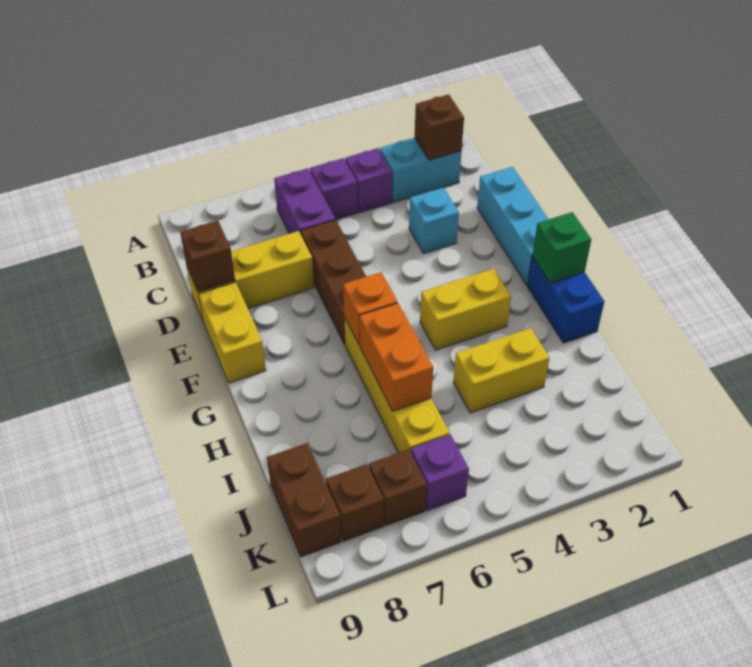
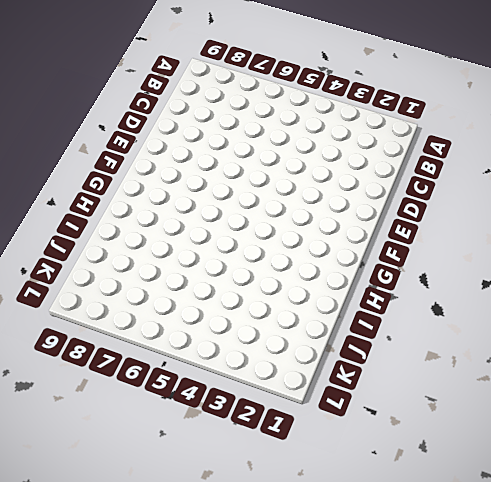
none -> cyan 1x2 brick [380,138,462,202]
none -> purple 1x1 brick [345,148,392,213]
none -> purple 1x1 brick [310,158,358,220]

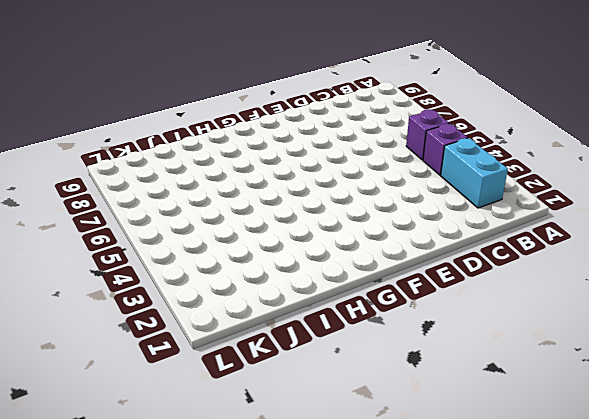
none -> purple 1x2 brick [274,168,335,234]
none -> cyan 1x3 brick [477,167,549,285]
none -> cyan 1x1 brick [409,187,459,254]

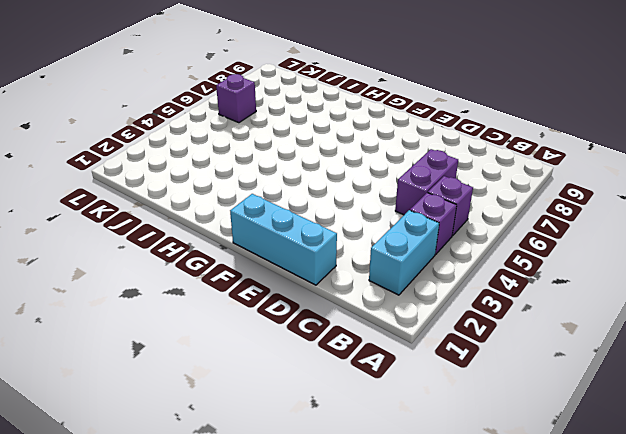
purple 1x2 brick [395,149,458,215] -> purple 1x2 brick turned to [274,168,335,234]
none -> cyan 1x1 brick [409,187,459,254]
none -> brown 1x3 brick [301,220,366,345]
none -> yellow 1x3 brick [187,231,314,321]

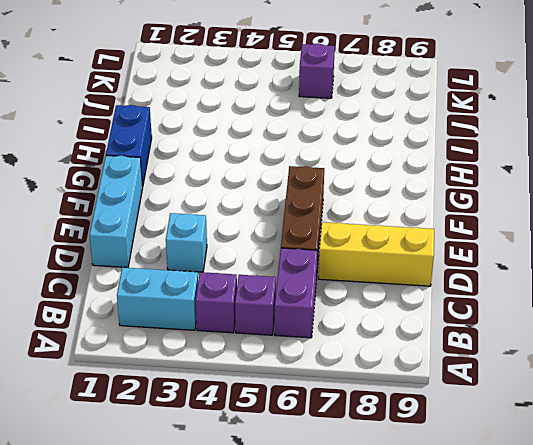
none -> yellow 1x2 brick [199,282,266,383]
none -> yellow 1x2 brick [420,269,511,350]
none -> yellow 1x4 brick [344,317,450,453]

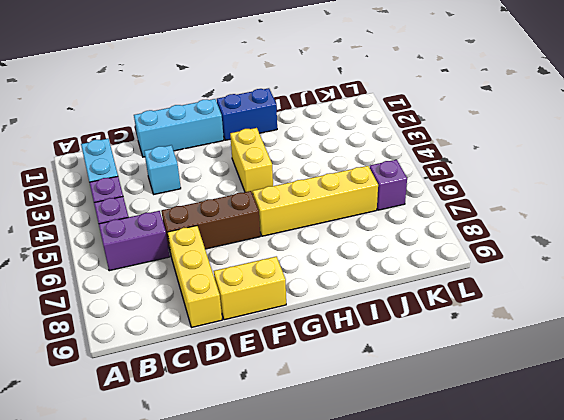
none -> yellow 1x2 brick [453,328,550,413]
none -> brown 1x2 brick [267,443,341,557]
none -> brown 1x1 brick [369,449,427,525]

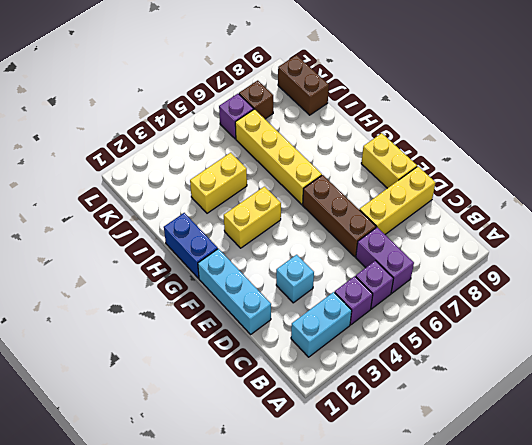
none -> brown 1x1 brick [326,464,384,541]
none -> brown 1x1 brick [415,94,464,160]
none -> brown 1x1 brick [180,221,235,292]

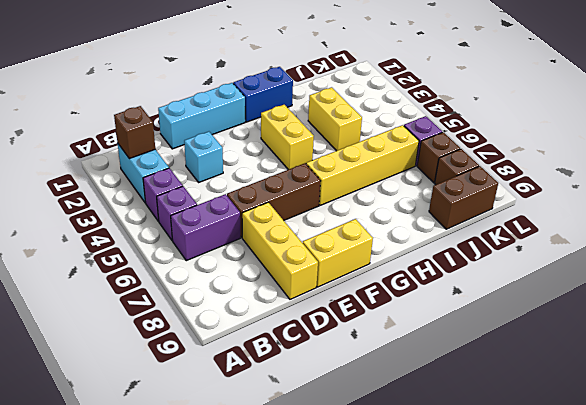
none -> brown 1x1 brick [180,221,235,292]
none -> green 1x1 brick [532,212,591,283]
none -> orange 1x1 brick [343,272,397,345]

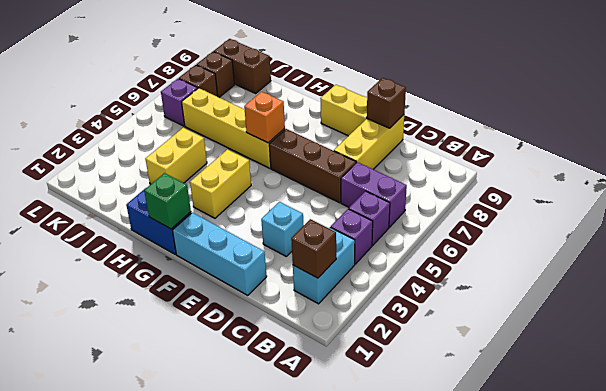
none -> orange 1x2 brick [359,303,433,411]

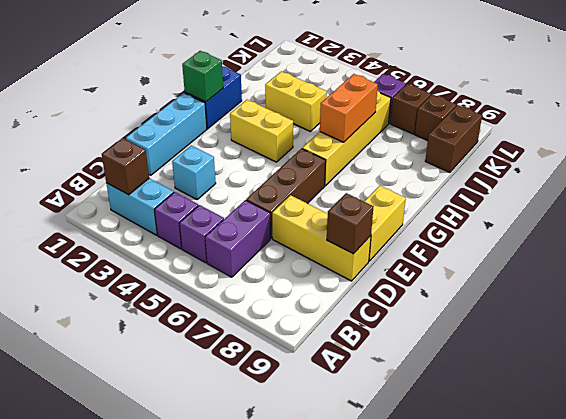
none -> orange 1x1 brick [343,272,397,345]

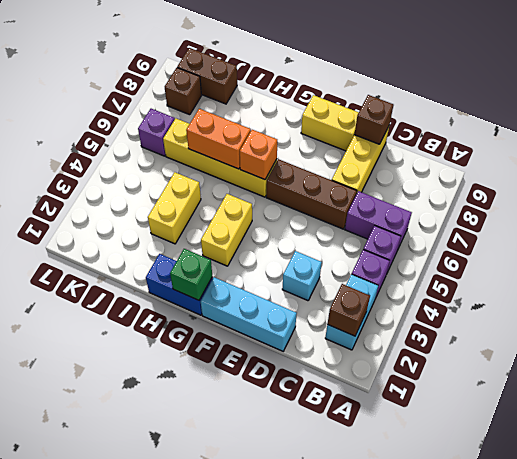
none -> brown 1x1 brick [369,449,427,525]

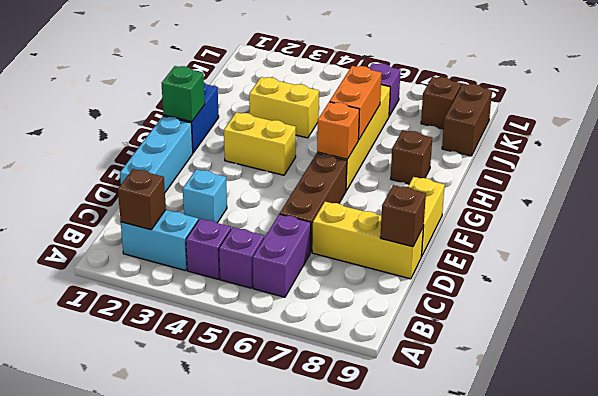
brown 1x1 brick [391,130,432,184] -> brown 1x1 brick moved to [369,449,427,525]

